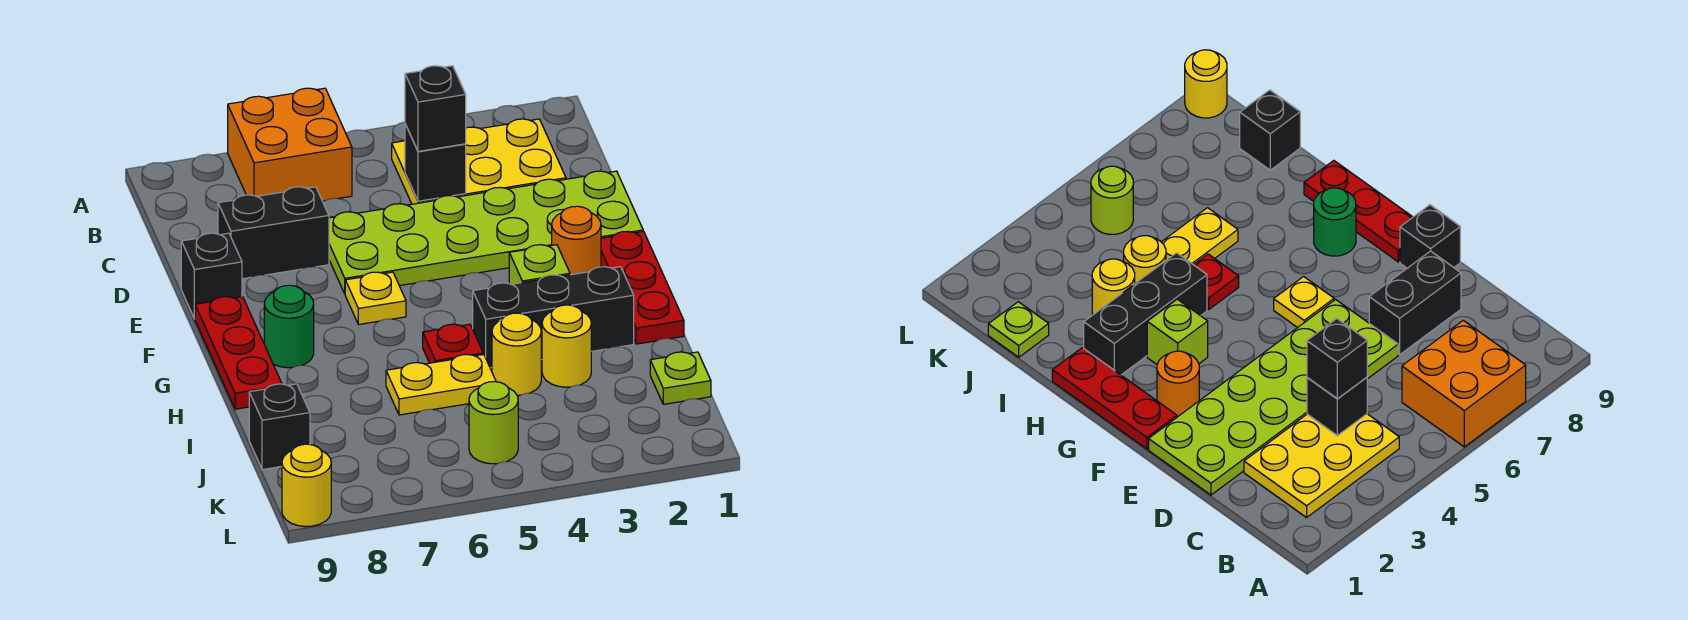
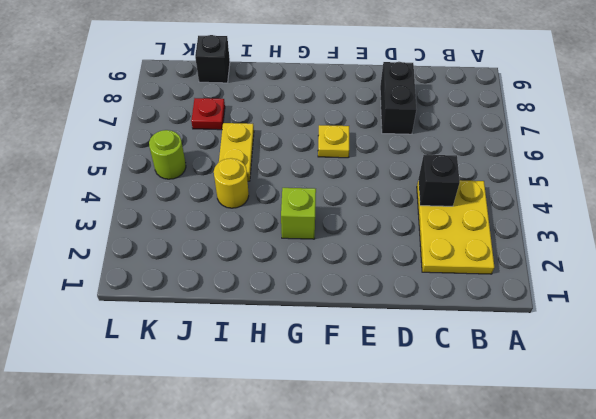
red 1x1 plate [191,98,225,130] -> red 1x1 plate moved to [423,324,483,363]
none -> orange 2x2 brick [228,88,352,201]
none -> lime 2x6 plate [329,171,643,294]
none -> black 1x1 brick [181,233,242,319]

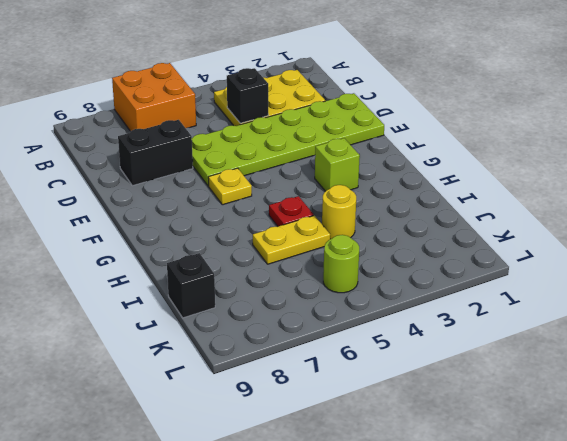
none -> black 1x1 brick [181,233,242,319]
none -> red 1x3 plate [601,231,684,344]
none -> orange 1x1 round brick [552,206,601,275]

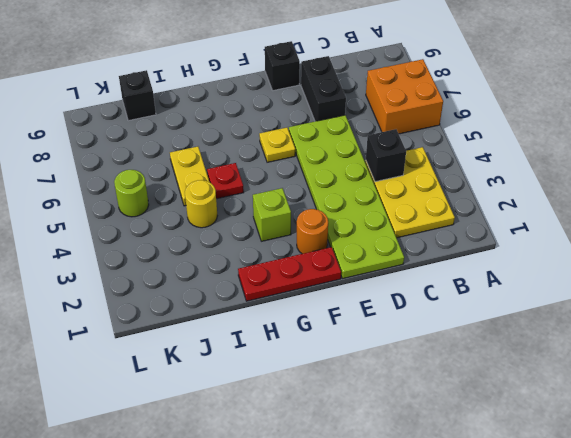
none -> red 1x3 plate [195,297,282,409]
none -> green 1x1 round brick [264,285,314,368]
none -> black 1x3 brick [473,267,634,368]

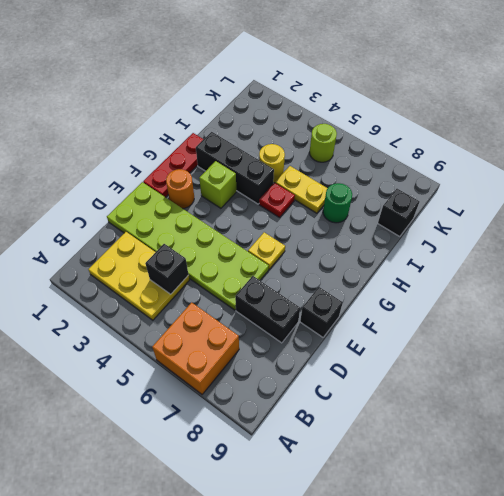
green 1x1 round brick [323,183,352,223] -> green 1x1 round brick moved to [264,285,314,368]
none -> red 1x3 plate [195,297,282,409]
none -> yellow 1x1 round brick [542,305,591,387]
none -> lime 1x1 plate [650,352,711,404]

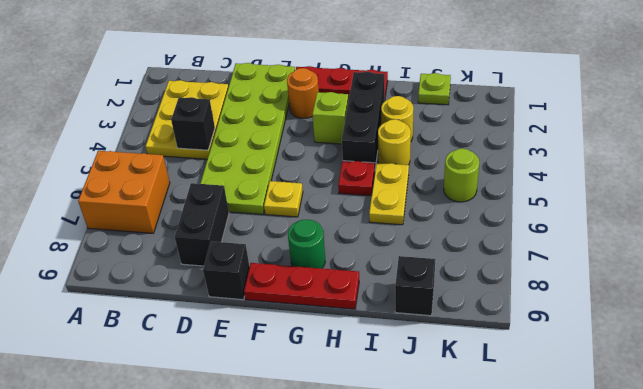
none -> yellow 1x1 round brick [282,444,331,527]
none -> black 1x1 brick [405,66,466,151]

